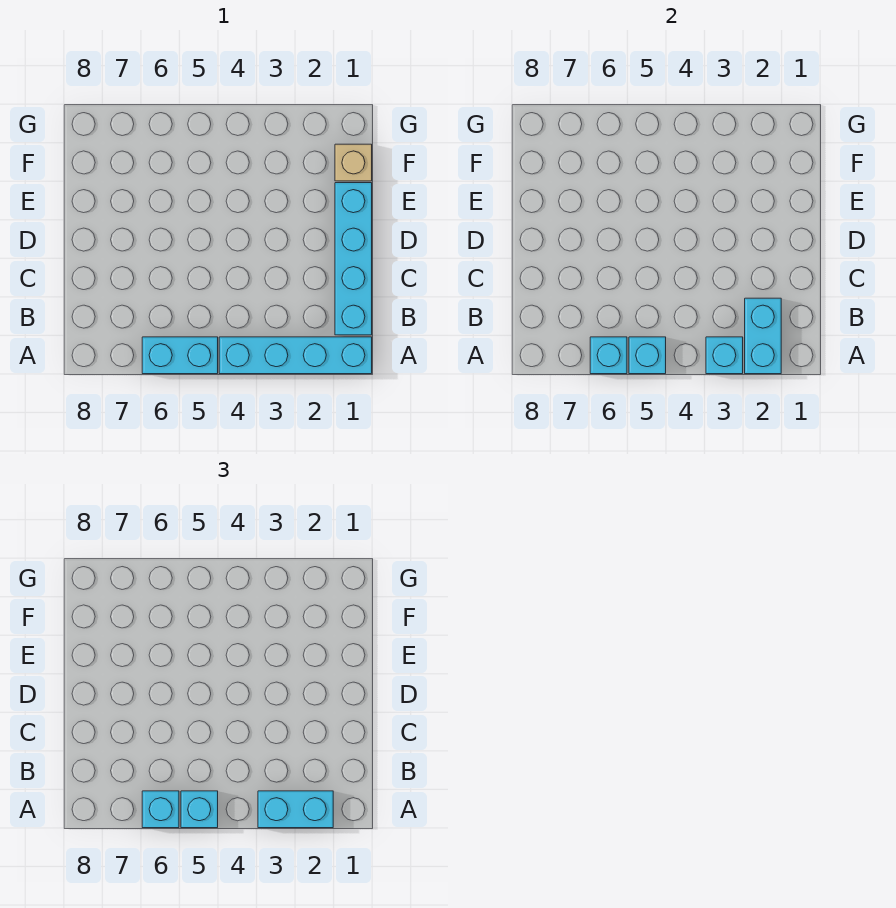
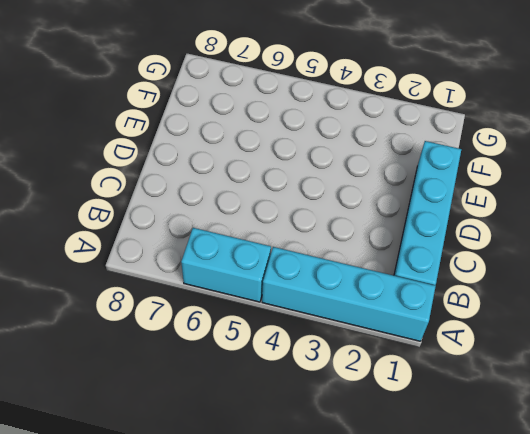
none -> tan 1x1 brick [335,144,372,181]
none -> cyan 1x2 brick [745,298,781,374]

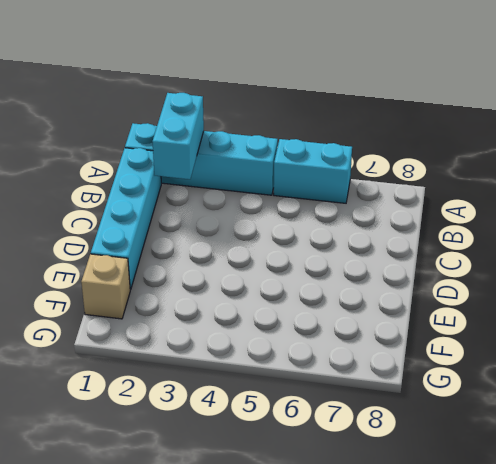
none -> cyan 1x1 brick [706,337,743,374]
none -> cyan 1x1 brick [629,337,666,374]

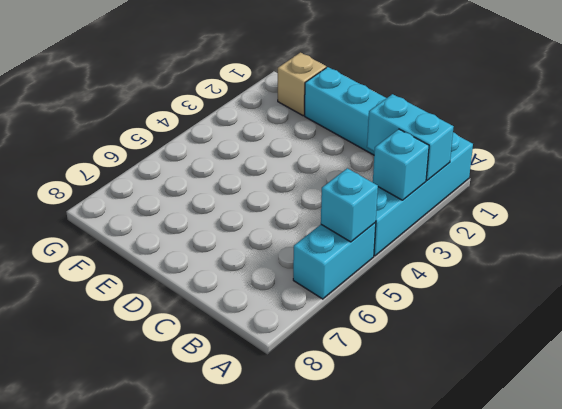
none -> cyan 1x1 brick [590,337,627,374]
none -> cyan 1x2 brick [258,791,333,828]

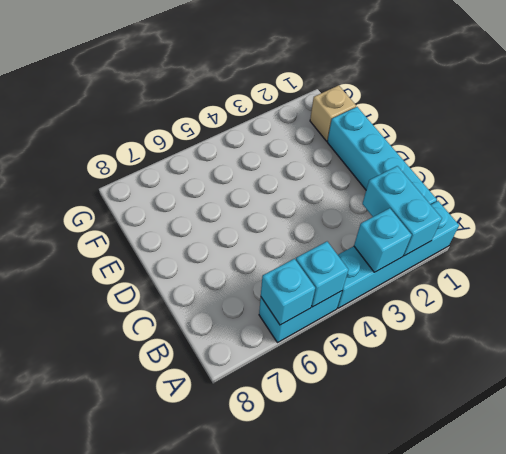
none -> cyan 1x2 brick [258,791,333,828]
none -> cyan 1x1 brick [181,791,218,828]

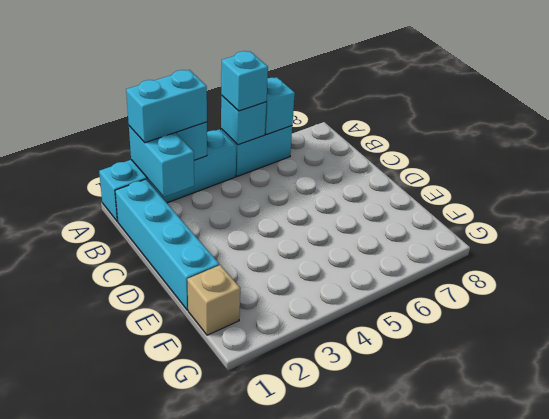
none -> cyan 1x1 brick [142,791,179,828]

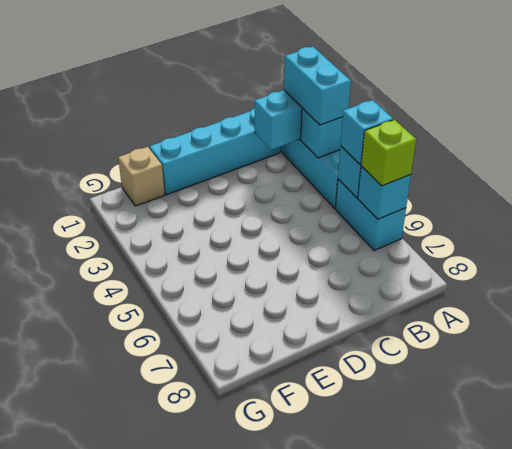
lime 1x1 brick [361,120,416,186] -> cyan 1x1 brick [142,791,179,828]

